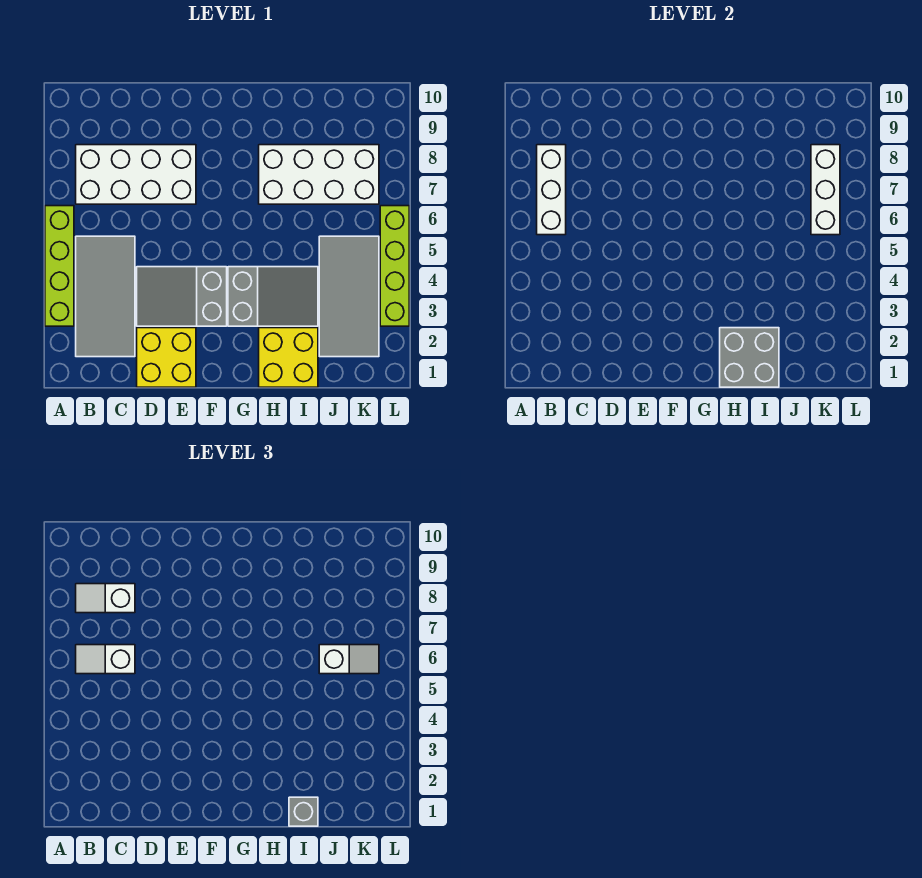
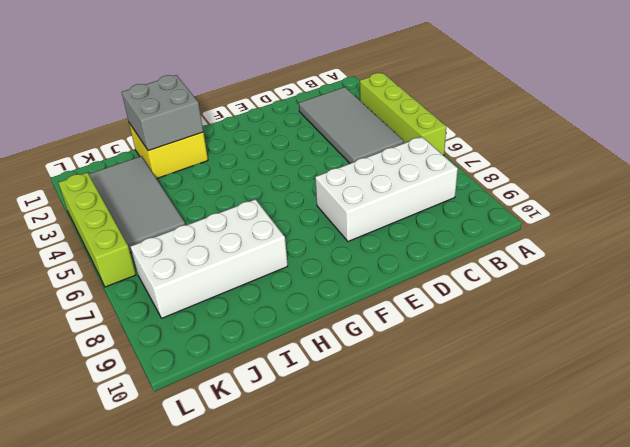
none -> yellow 2x2 brick [137,328,196,387]
none -> grey 2x3 slope [137,267,227,326]
none -> grey 2x3 slope [228,267,318,326]

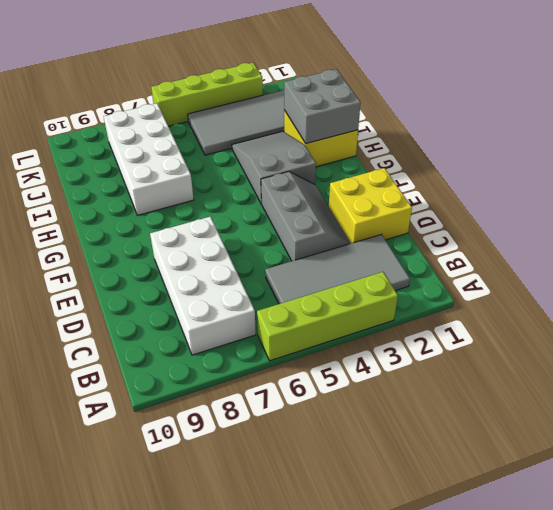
grey 2x3 slope [261,172,351,261] -> grey 2x3 slope turned to [137,267,227,326]
none -> white 1x3 brick [537,145,566,235]
none -> white 1x3 brick [811,145,840,235]
none -> white 1x2 slope [76,645,135,674]

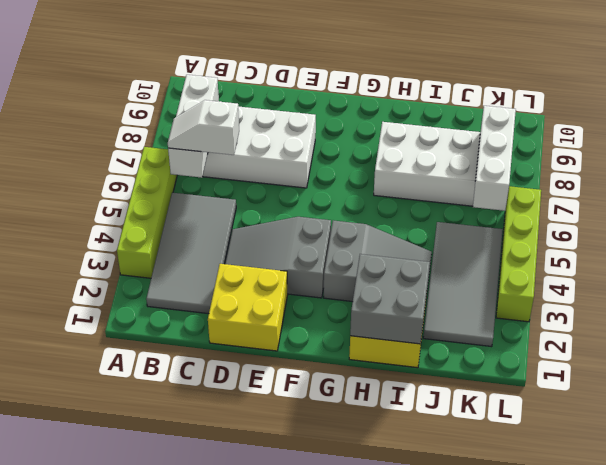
none -> white 1x2 slope [76,584,135,613]
none -> grey 1x1 brick [289,797,318,826]
none -> white 1x2 slope [319,645,379,674]

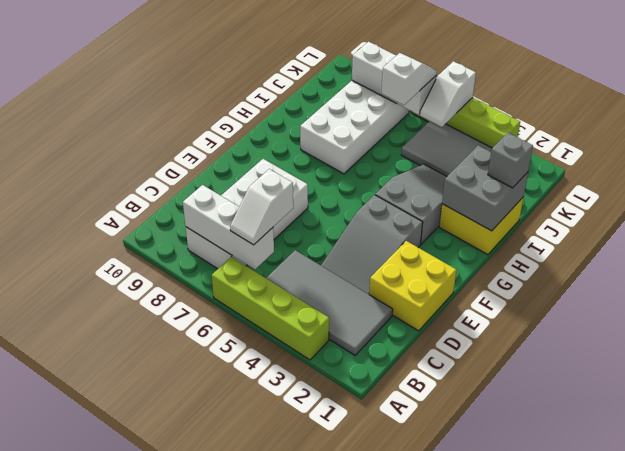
white 1x2 slope [420,61,476,127] -> white 1x2 slope moved to [76,584,135,613]

